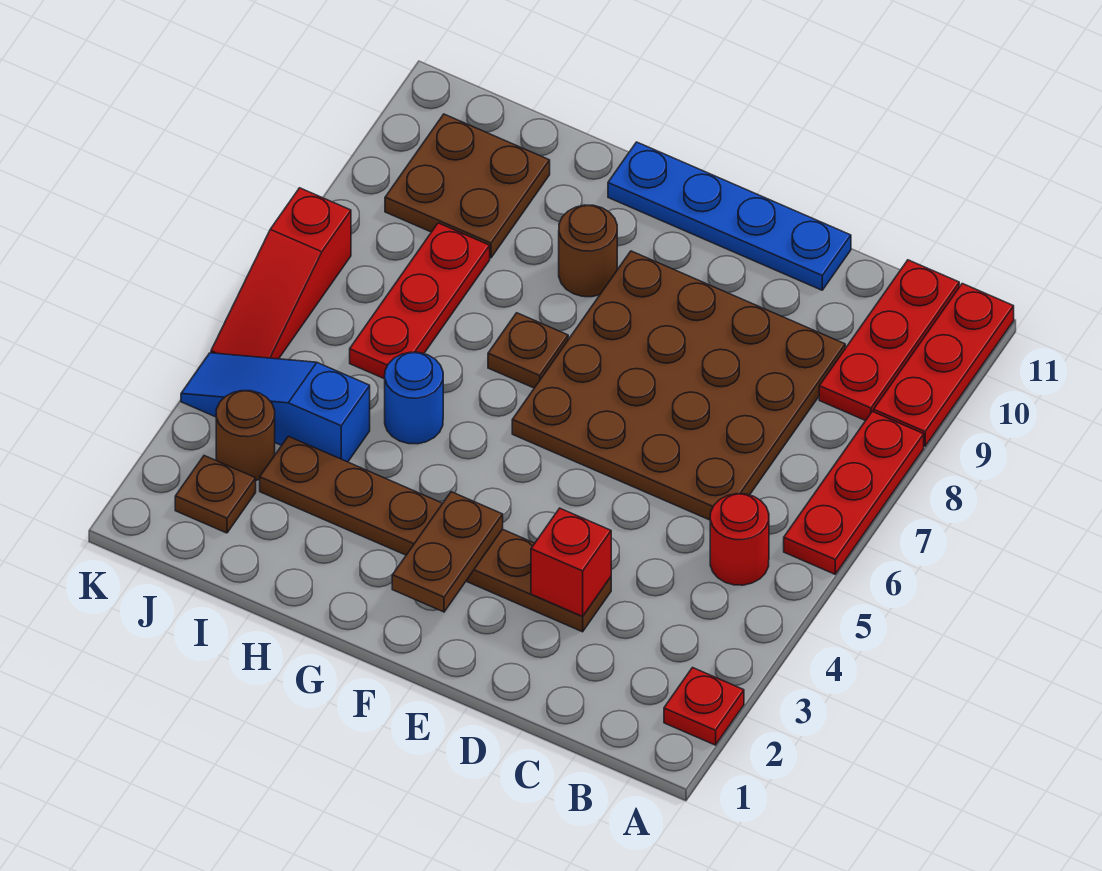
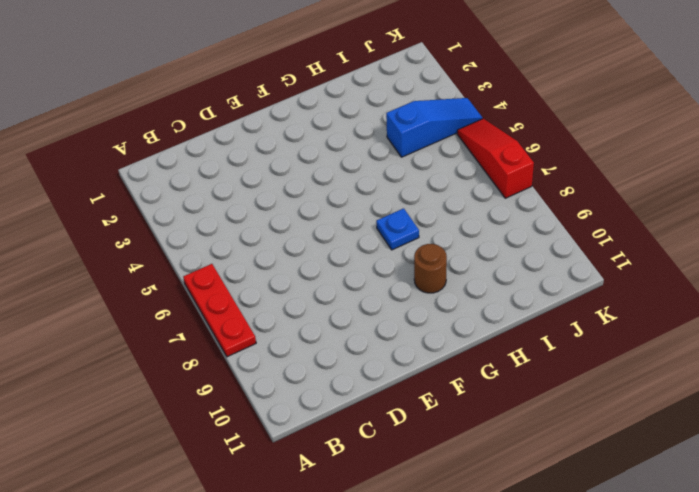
blue 1x1 plate [376,208,419,250] -> brown 1x1 plate [488,313,568,388]
none -> red 1x1 plate [664,668,744,745]
none -> red 1x3 plate [874,284,1014,446]
none -> red 1x1 round brick [710,494,769,585]

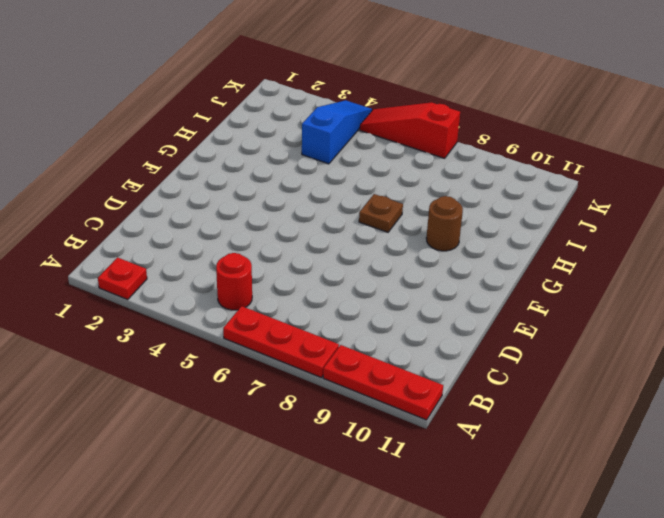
none -> red 1x3 plate [819,260,959,421]
none -> brown 4x4 plate [512,251,845,520]
none -> brown 1x6 plate [260,436,611,632]

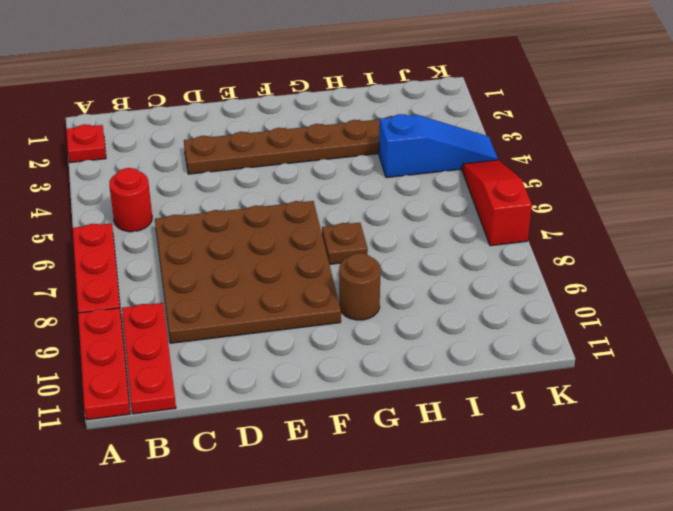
none -> blue 1x4 plate [608,142,851,290]
none -> blue 1x1 round brick [385,352,443,444]
none -> red 1x3 plate [350,223,490,379]

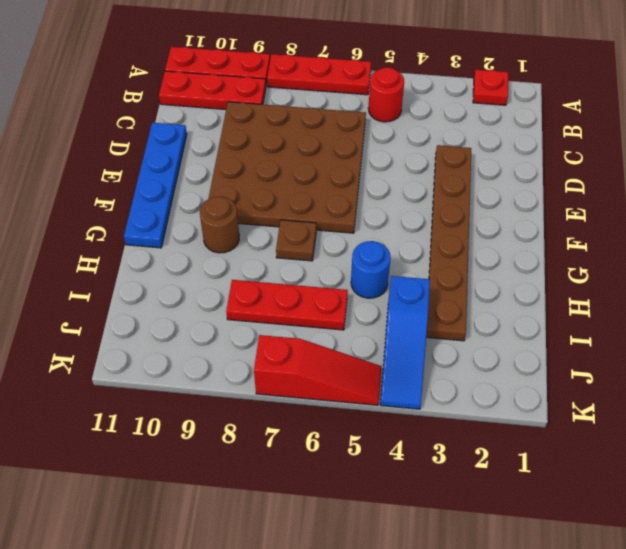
none -> brown 2x2 plate [385,114,550,258]
none -> brown 1x1 plate [175,456,256,533]
none -> brown 1x1 round brick [216,391,275,480]

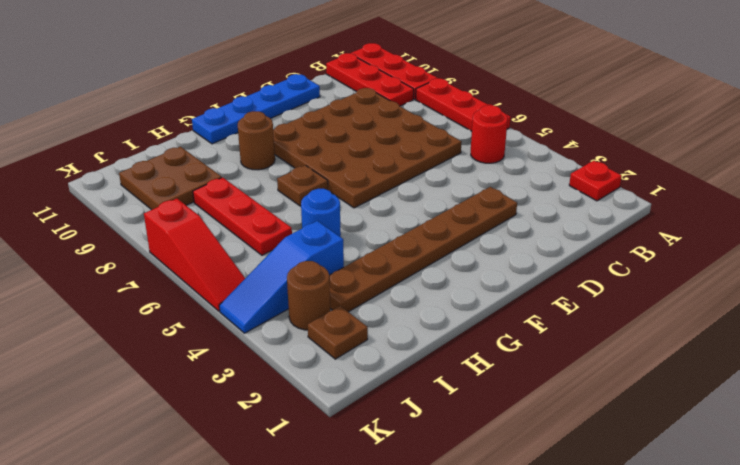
none -> red 1x1 brick [531,508,611,616]
none -> brown 1x2 plate [392,492,503,612]

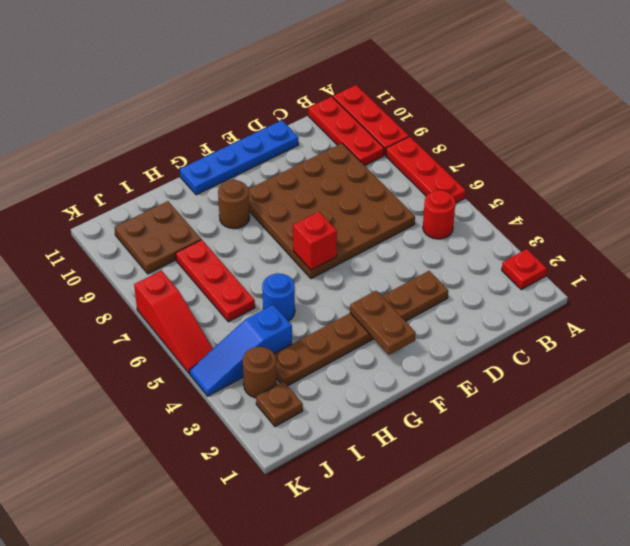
red 1x1 brick [293,212,337,270] -> red 1x1 brick moved to [531,508,611,616]
none -> brown 1x1 plate [488,313,568,388]

